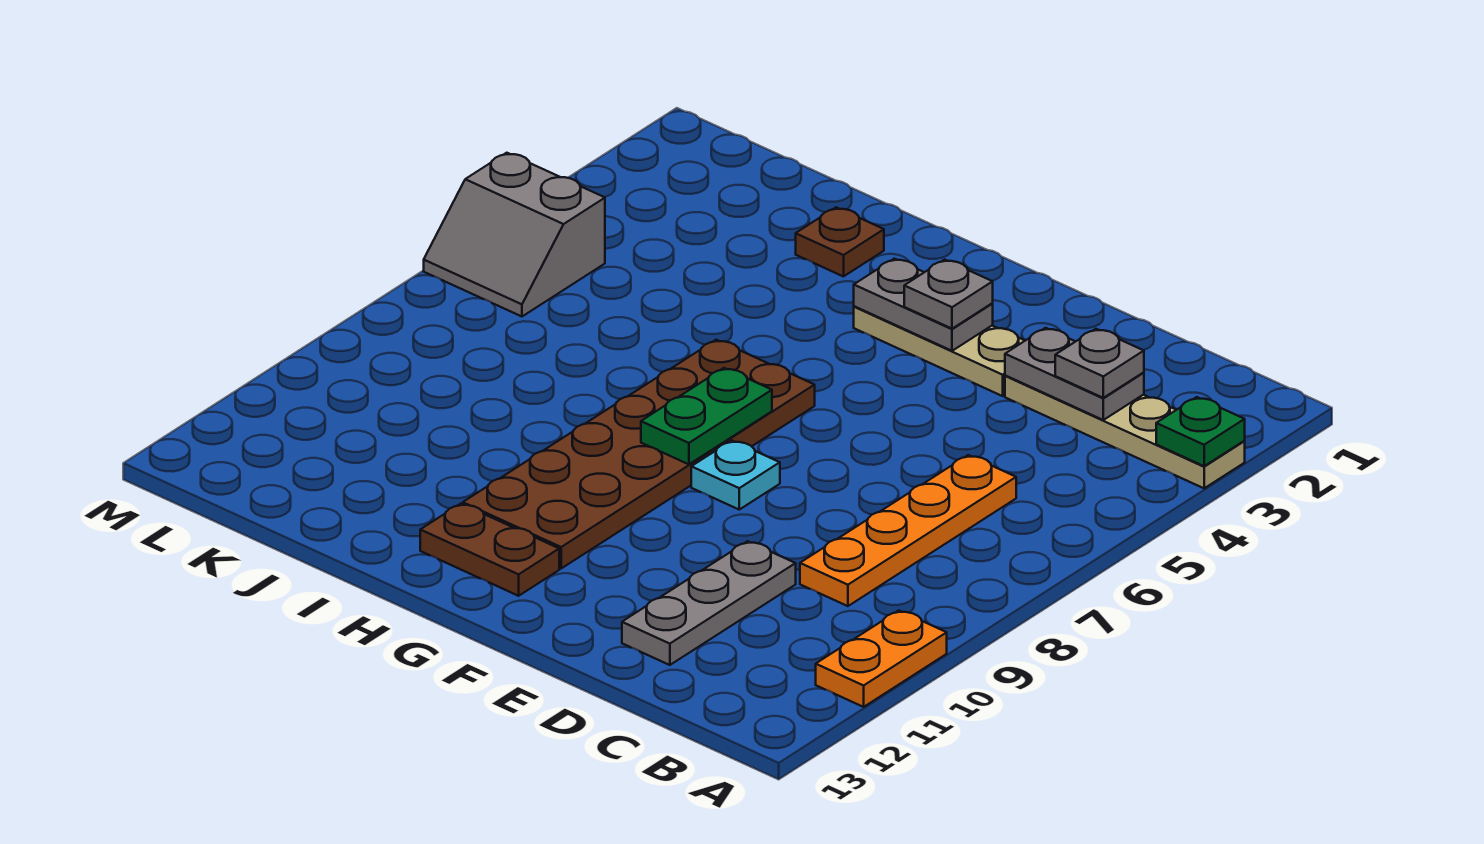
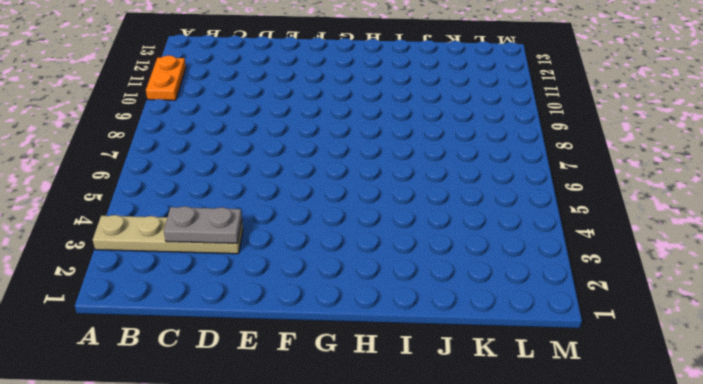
none -> orange 1x4 plate [800,455,1016,606]
none -> grey 1x3 plate [622,541,796,665]
none -> tan 1x3 plate [854,306,1025,396]

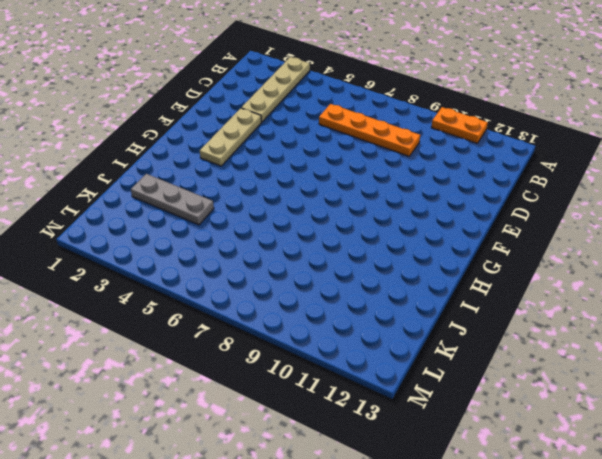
grey 1x3 plate [131,174,214,225] -> grey 1x3 plate moved to [622,541,796,665]
none -> cyan 1x1 plate [691,441,780,509]
none -> brown 2x6 plate [463,340,815,568]
none -> brown 1x2 plate [420,504,559,596]

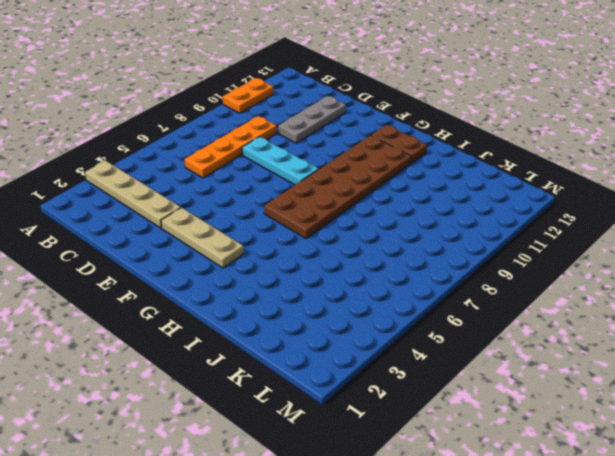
cyan 1x3 plate [242,137,318,185] -> cyan 1x1 plate [691,441,780,509]
none -> brown 1x1 plate [796,207,884,277]
none -> grey 2x2 slope [424,153,605,317]
none -> green 1x1 plate [1156,397,1245,466]

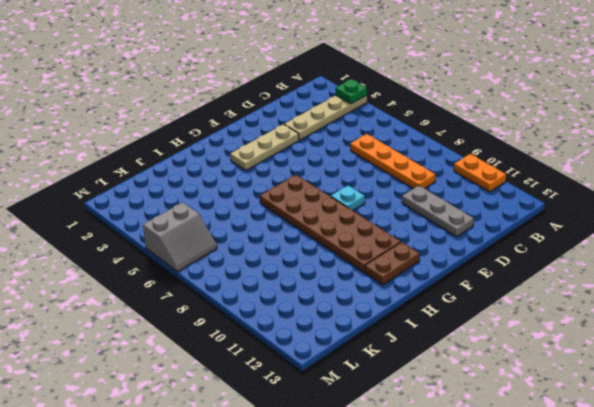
none -> brown 1x1 plate [796,207,884,277]
none -> grey 1x2 plate [1005,328,1144,420]
none -> grey 1x2 plate [854,259,993,351]

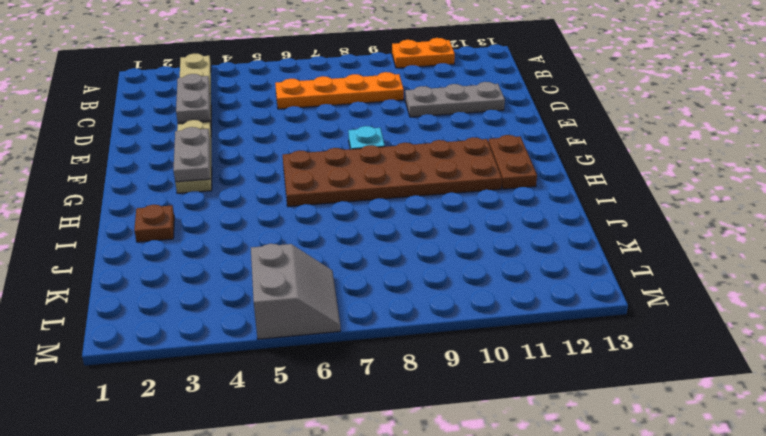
none -> green 1x1 plate [1156,397,1245,466]
none -> green 1x2 plate [641,368,772,464]
none -> grey 1x1 plate [1055,329,1144,398]

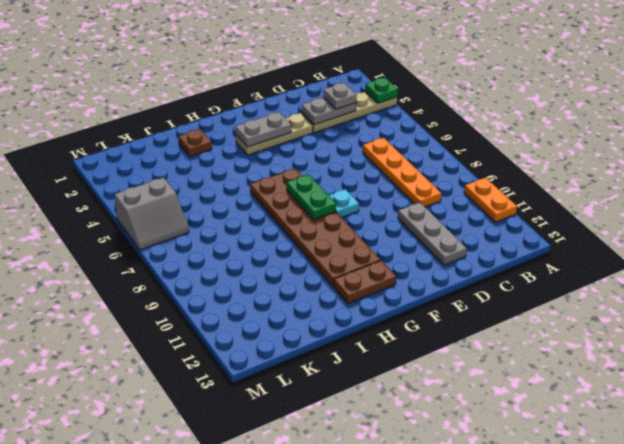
none -> grey 1x1 plate [904,260,993,329]

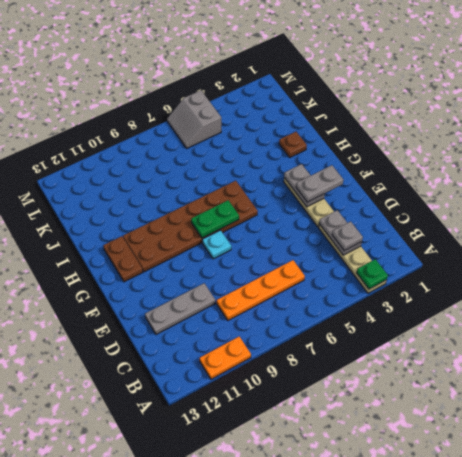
grey 1x2 plate [296,165,343,202] -> grey 1x1 plate [904,260,993,329]

